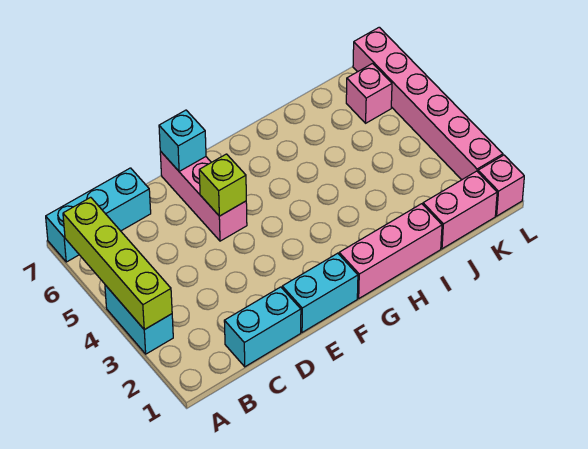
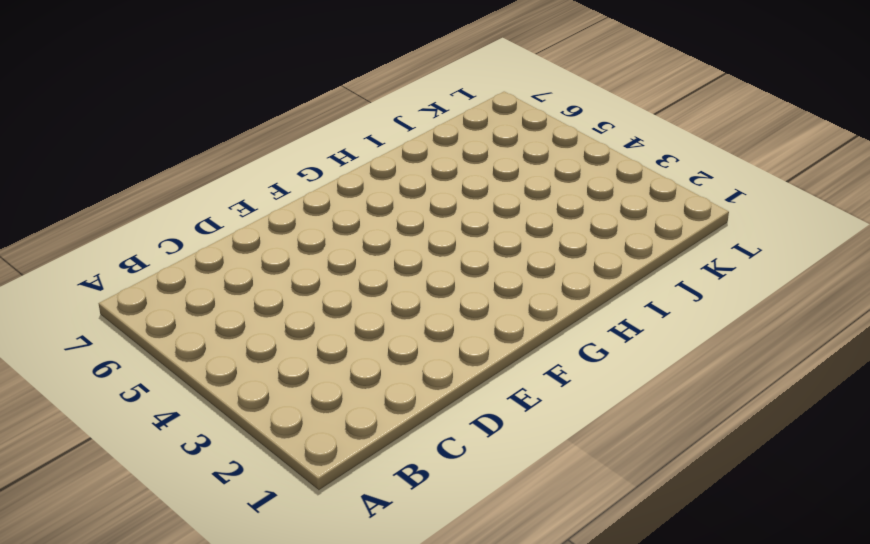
none -> cyan 1x2 brick [105,285,173,354]
none -> cyan 1x3 brick [46,168,151,262]
none -> cyan 1x2 brick [224,287,301,367]

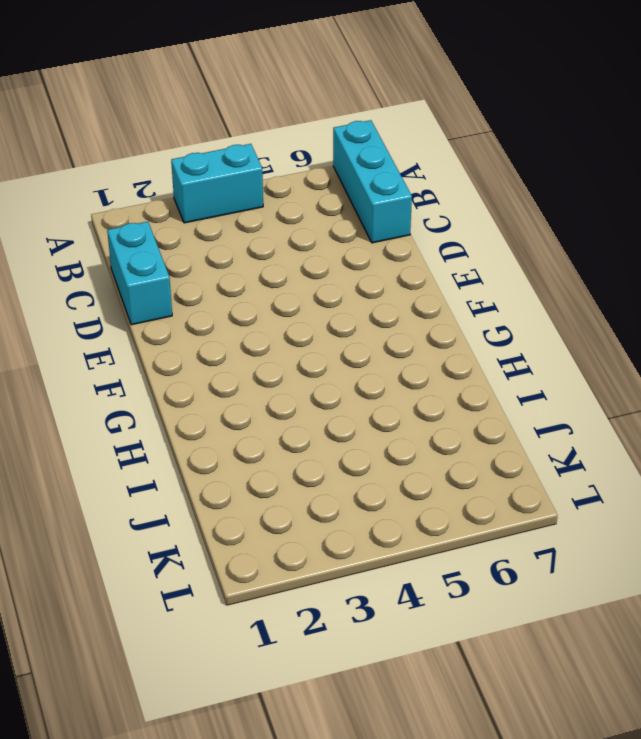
none -> cyan 1x2 brick [282,253,358,332]
none -> pink 1x3 brick [160,151,247,241]
none -> pink 1x3 brick [339,204,442,298]

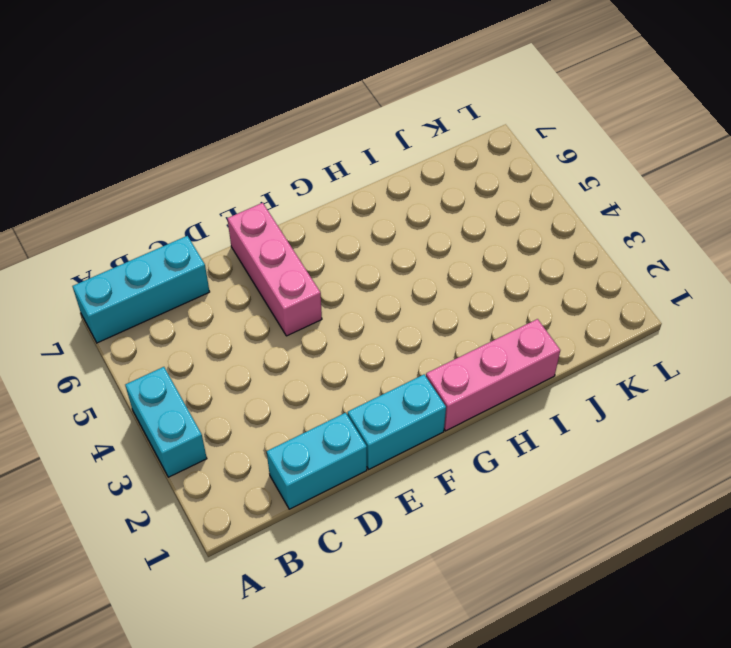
none -> pink 1x2 brick [423,171,497,249]
none -> pink 1x1 brick [346,64,392,123]
none -> pink 1x1 brick [478,155,524,216]

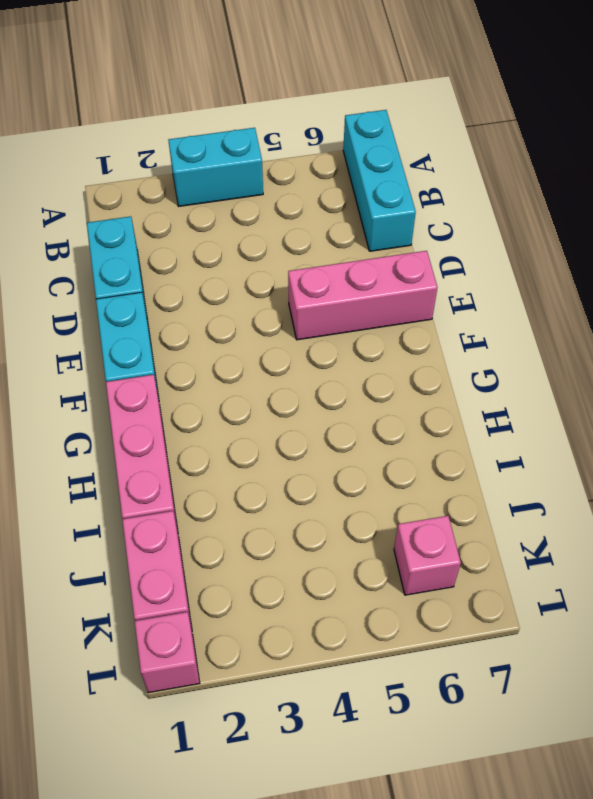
none -> pink 1x6 brick [353,27,503,180]
none -> lime 1x4 brick [63,197,172,330]
none -> lime 1x1 brick [199,154,246,216]

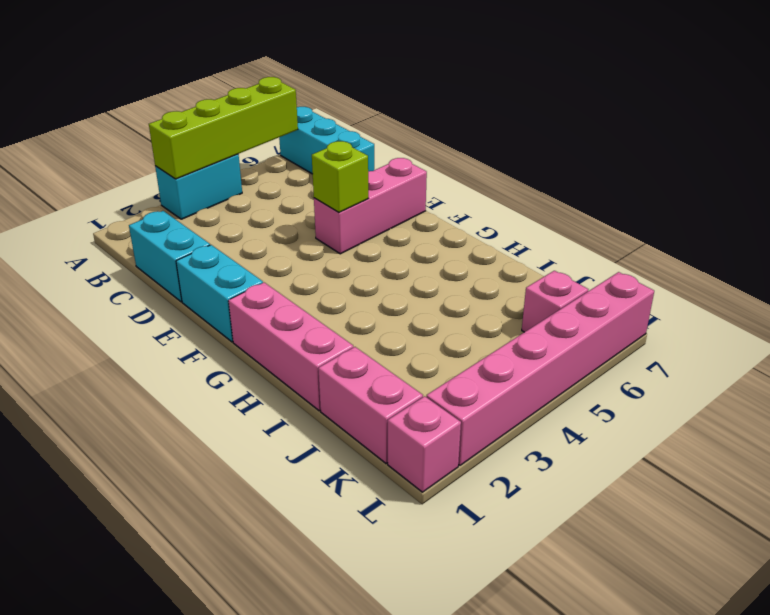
none -> cyan 1x1 brick [159,110,206,171]

